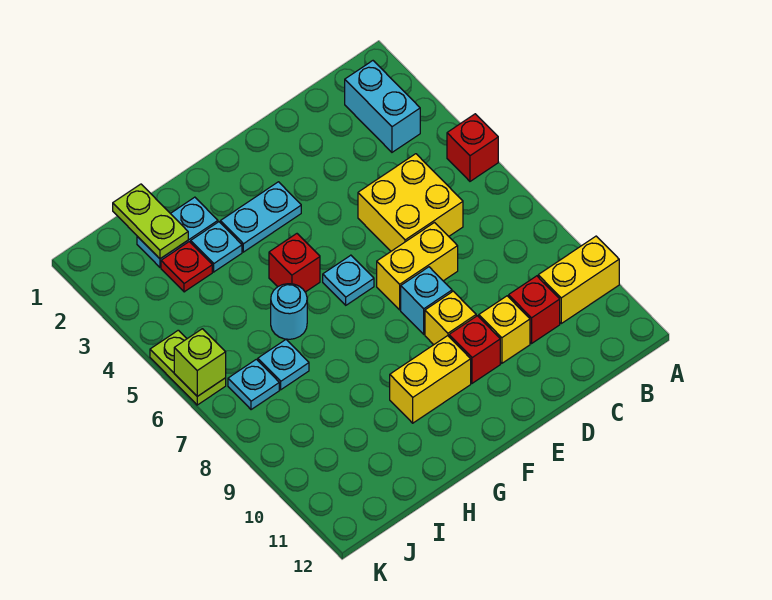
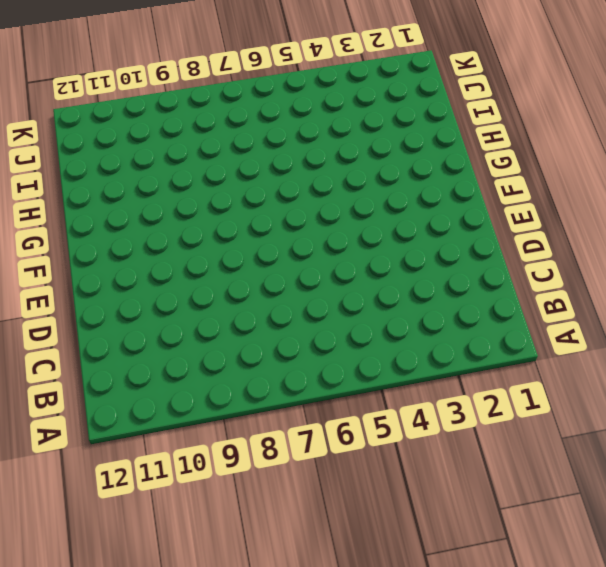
none -> red 1x1 brick [447,114,498,181]
none -> yellow 1x2 brick [538,236,619,323]
none -> cyan 1x2 brick [345,61,420,152]

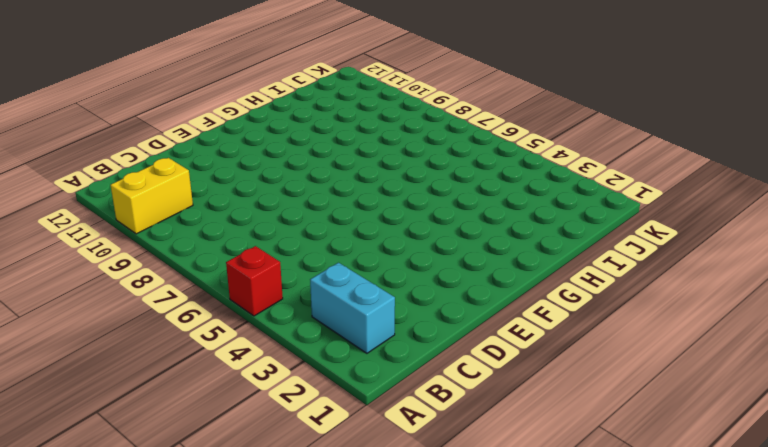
none -> yellow 2x2 brick [358,154,463,251]
none -> red 1x1 brick [509,276,560,343]
none -> yellow 1x2 brick [377,223,458,310]

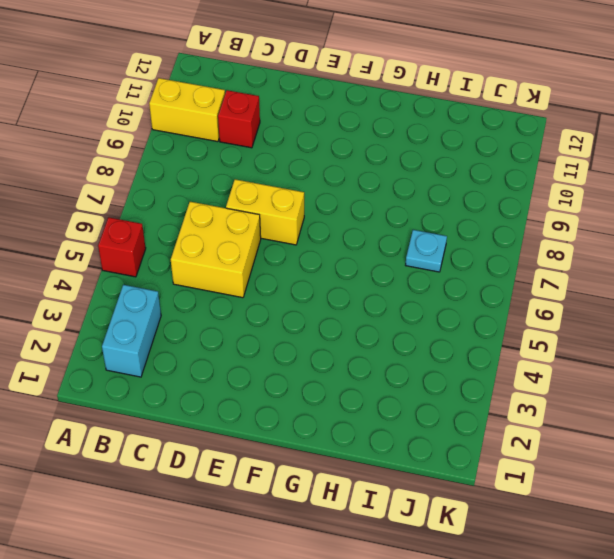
none -> yellow 1x1 brick [479,296,530,363]
none -> cyan 1x1 brick [401,267,452,334]
none -> yellow 1x1 brick [425,291,476,345]

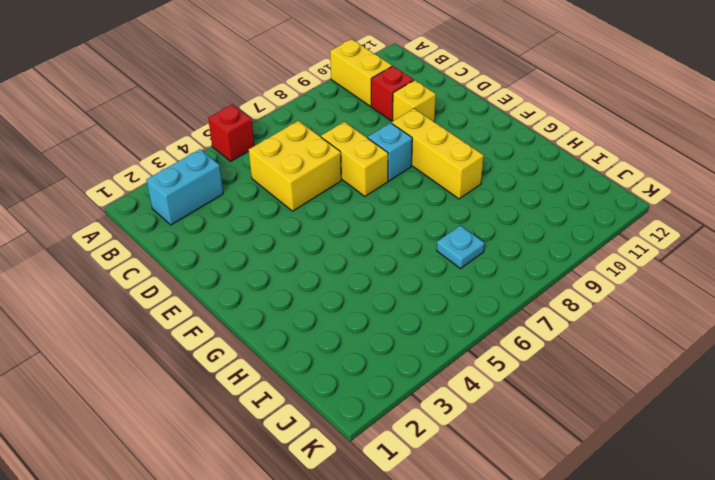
yellow 1x3 brick [392,109,484,199] -> yellow 1x1 brick [425,291,476,345]
none -> red 1x1 brick [449,316,500,383]
none -> cyan 1x2 plate [220,182,301,252]
none -> cyan 1x1 plate [323,255,374,305]

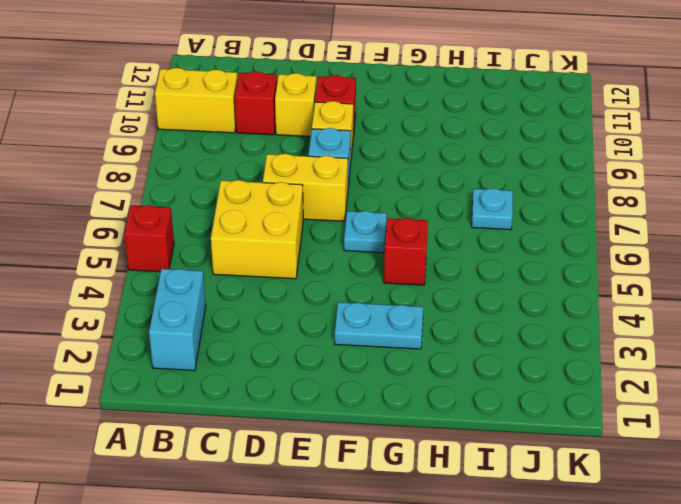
none -> yellow 1x2 brick [390,336,471,423]
none -> cyan 1x2 plate [137,197,218,267]
none -> cyan 1x1 plate [191,222,242,272]

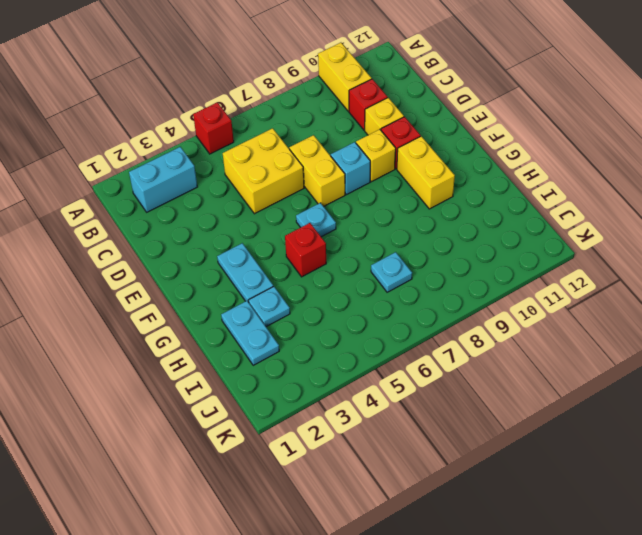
none -> cyan 1x1 round brick [271,284,307,339]
none -> red 1x1 plate [161,242,212,292]
none -> cyan 1x1 plate [228,359,279,410]

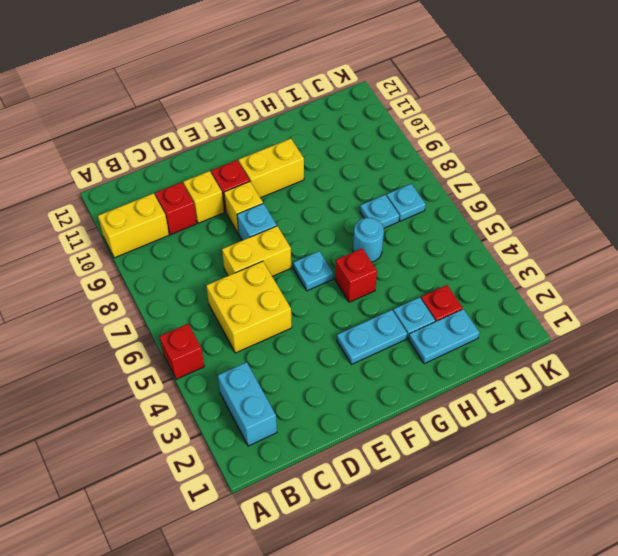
none -> lime 1x2 plate [150,330,226,405]
none -> lime 1x2 plate [113,184,188,259]
none -> lime 1x1 brick [174,329,226,396]

